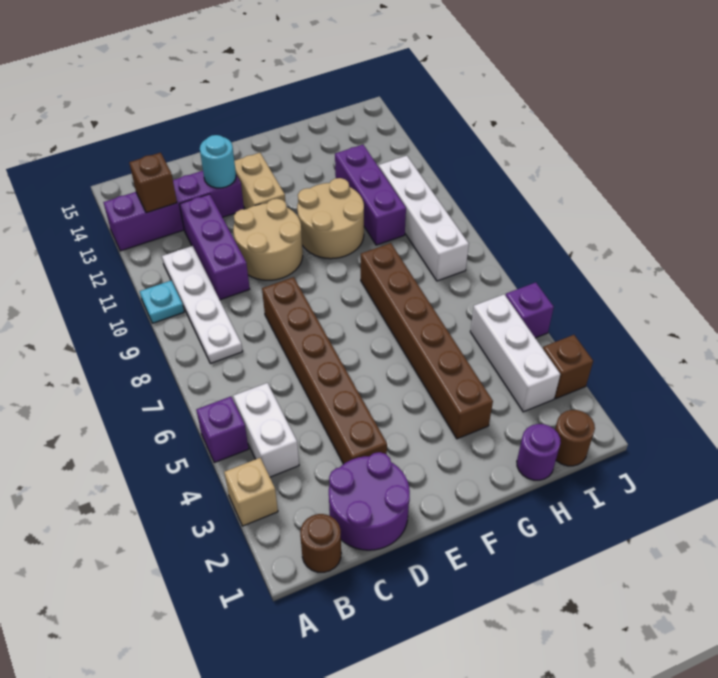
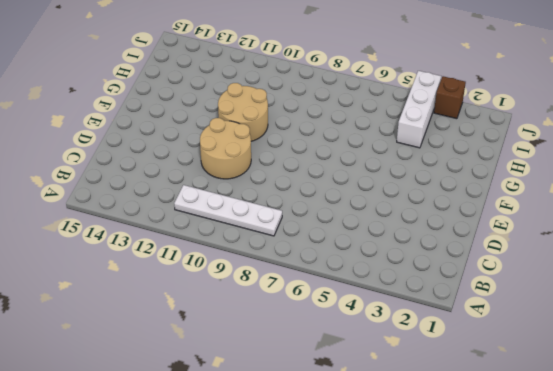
white 1x3 brick [397,71,441,148] -> white 1x3 brick turned to [470,294,560,412]
none -> tan 1x1 brick [224,458,278,526]
none -> purple 1x1 brick [196,397,249,463]
none -> cyan 1x1 plate [140,281,184,323]

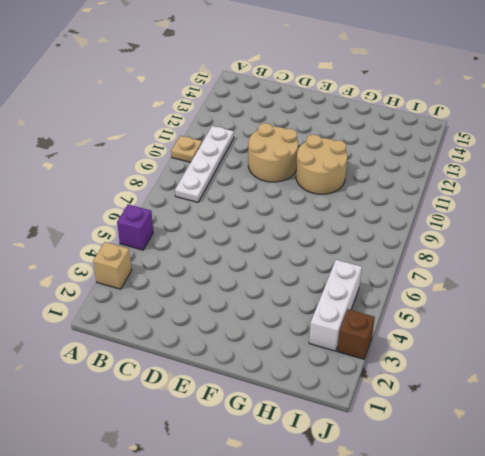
tan 1x1 plate [171,136,202,162] -> cyan 1x1 plate [140,281,184,323]
none -> purple 1x4 brick [103,171,244,251]
none -> brown 1x1 round brick [300,514,341,572]
none -> white 1x2 brick [233,383,299,477]

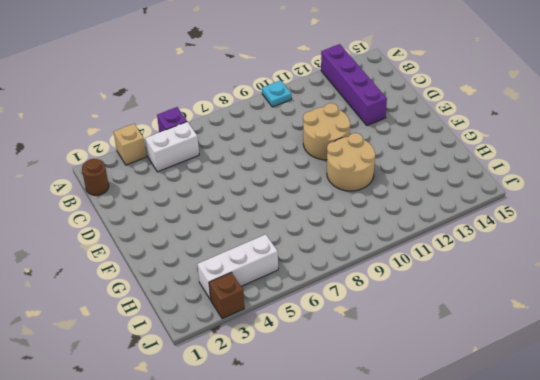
none -> white 1x4 plate [162,246,243,363]
none -> purple 2x2 round brick [329,452,410,550]
none -> purple 1x3 brick [179,194,250,300]

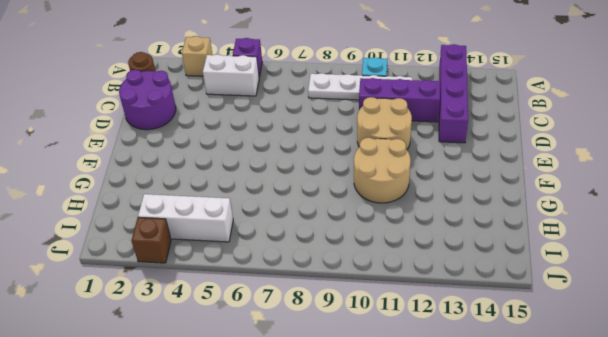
none -> brown 1x6 brick [262,277,387,464]
none -> tan 1x2 brick [234,153,285,209]
none -> brown 1x6 brick [361,243,493,439]

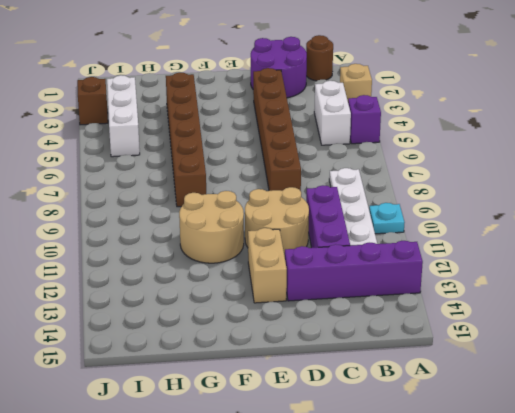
none -> purple 1x1 round brick [517,424,561,480]
none -> purple 1x3 brick [335,145,406,245]
none -> brown 1x1 round brick [555,410,595,466]

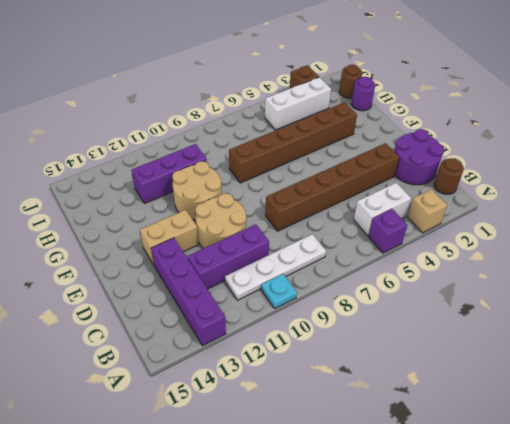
none -> white 1x4 brick [379,156,469,281]
none -> purple 1x1 brick [506,282,554,338]
none -> brown 1x1 brick [129,153,177,213]

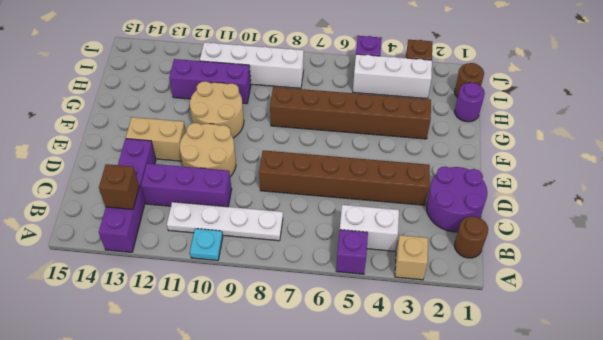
none -> cyan 1x1 round brick [200,135,236,188]

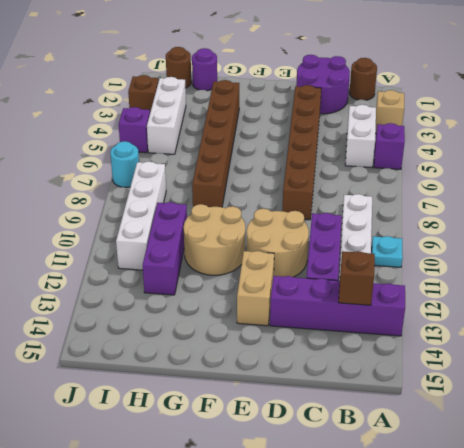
cyan 1x1 round brick [110,141,139,187] -> cyan 1x1 round brick moved to [200,135,236,188]

